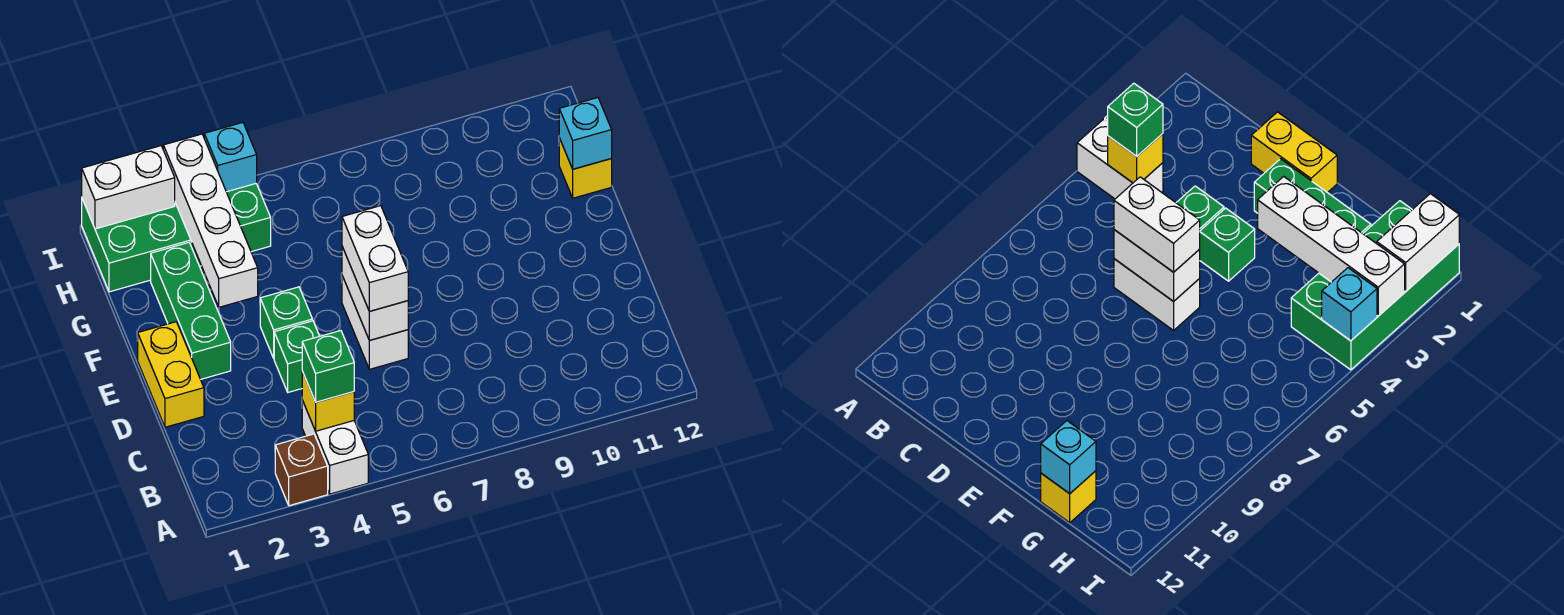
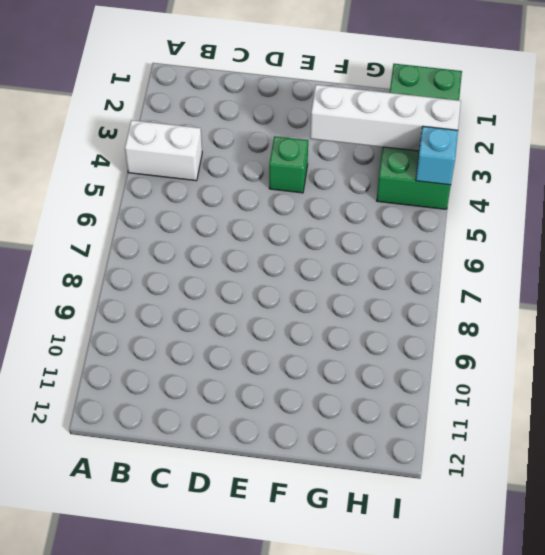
none -> brown 1x1 brick [275,434,328,506]
none -> yellow 1x2 brick [138,322,204,427]
none -> green 1x1 brick [274,321,319,392]

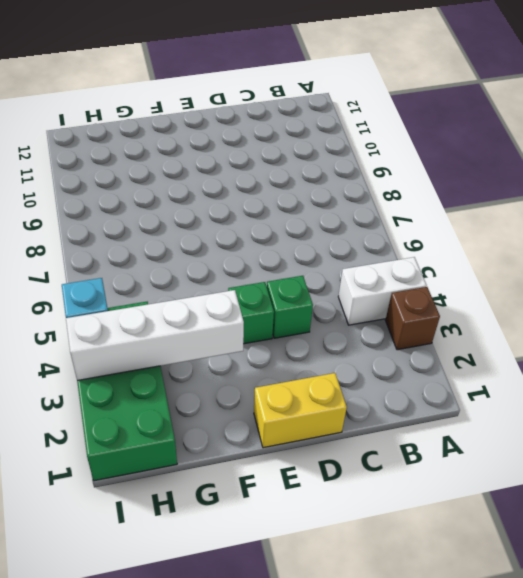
none -> white 1x2 brick [342,276,408,369]
none -> green 1x3 brick [151,243,231,379]
none -> yellow 1x1 brick [559,138,612,198]

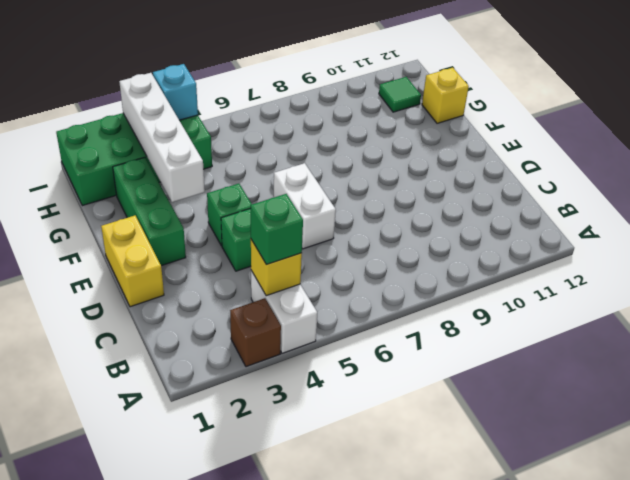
green 1x1 tile [379,77,421,112] -> none
none -> white 1x2 brick [342,247,408,340]
none -> cyan 1x1 brick [559,98,612,169]
none -> white 1x2 brick [82,146,175,229]

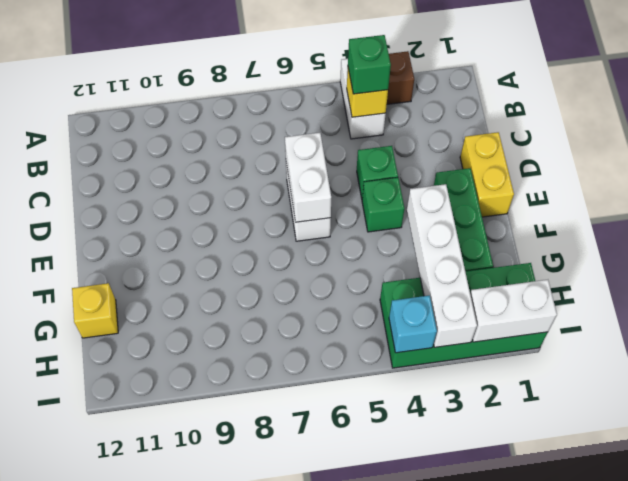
none -> cyan 1x1 brick [559,98,612,169]
none -> white 1x2 brick [342,206,408,311]

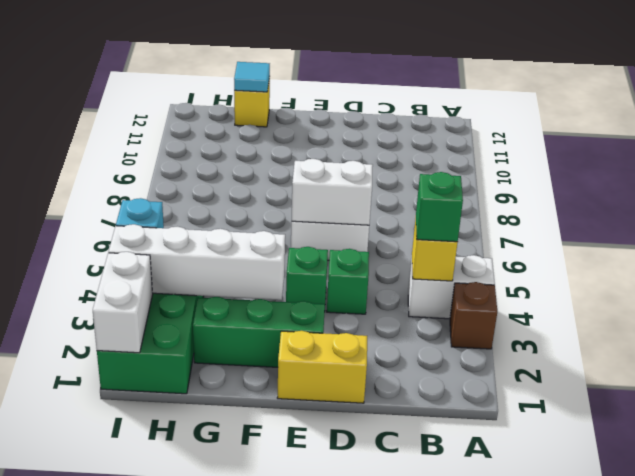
cyan 1x1 tile [234,62,270,92] -> cyan 1x1 brick [559,98,612,169]
none -> white 1x2 brick [342,206,408,311]

